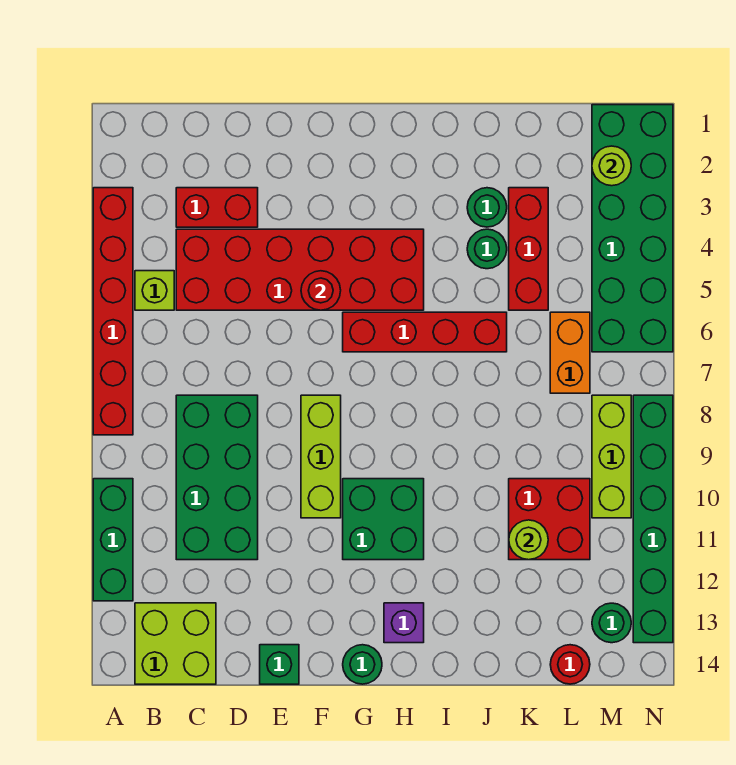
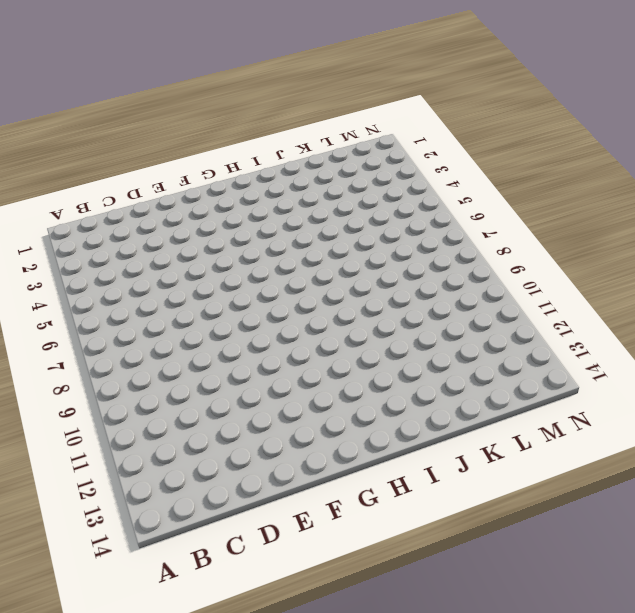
none -> red 1x6 brick [93,188,133,435]
none -> green 1x3 brick [93,479,133,601]
none -> lime 1x1 brick [135,271,174,310]

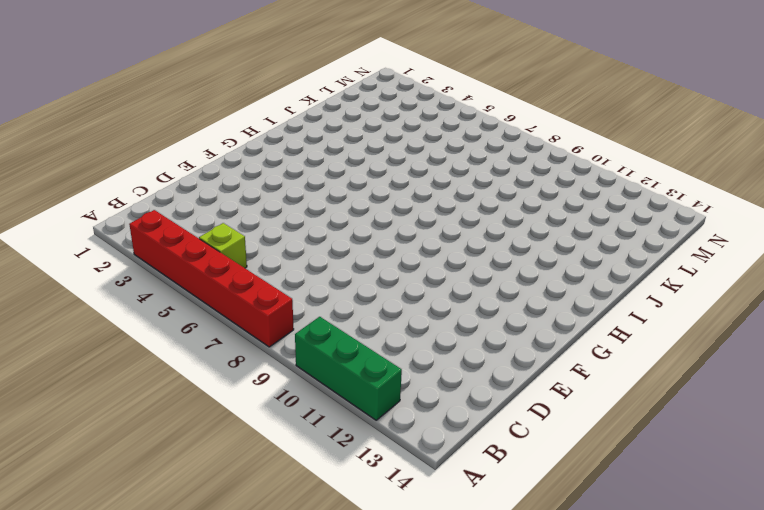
none -> lime 2x2 brick [135,603,216,684]
none -> red 1x2 brick [176,188,258,227]
none -> red 2x6 brick [176,229,424,310]

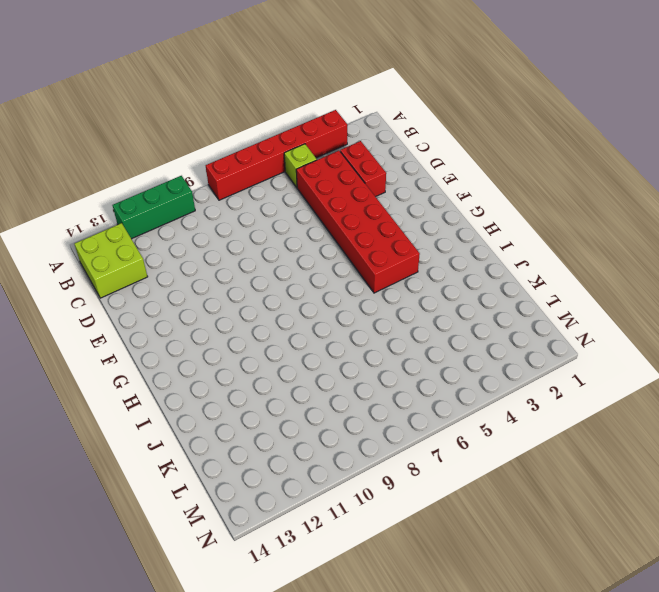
none -> green 2x4 brick [176,395,258,560]
none -> green 1x1 brick [260,645,299,684]
none -> lime 1x3 brick [301,395,341,518]

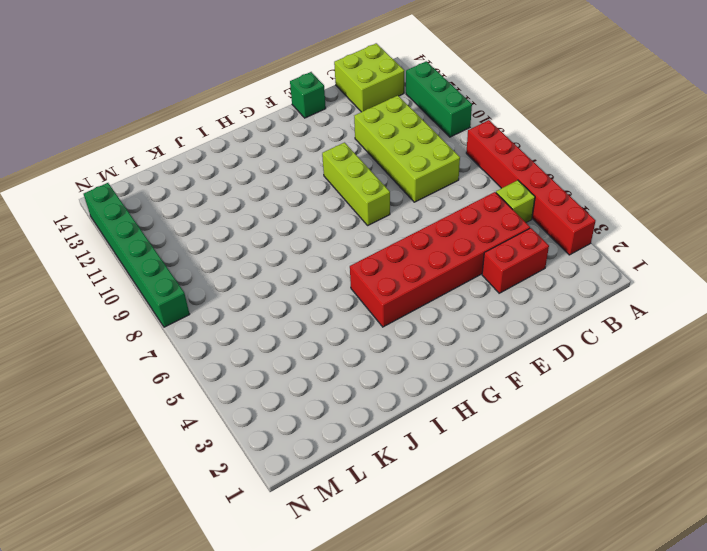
lime 2x4 brick [354,96,460,202] -> green 2x4 brick [176,395,258,560]
none -> red 1x4 brick [343,312,507,352]
none -> green 2x2 brick [343,479,424,560]
none -> green 1x1 round brick [343,645,382,684]

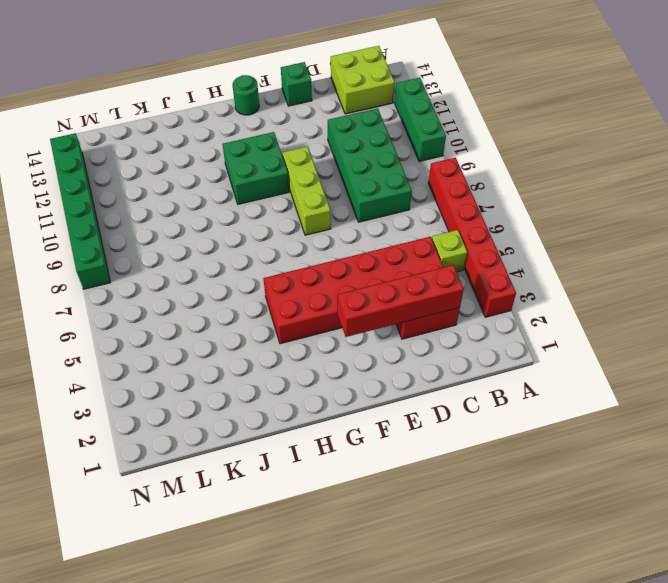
red 1x4 brick [337,265,464,337] -> red 1x4 brick moved to [343,312,507,352]
none -> purple 1x1 brick [384,603,424,643]
none -> green 1x1 round brick [467,188,507,227]
none -> green 1x1 round brick [467,229,507,269]

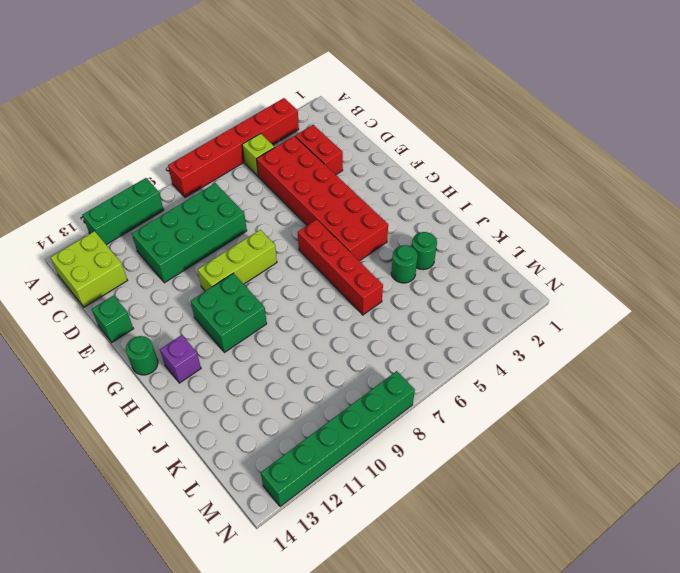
none -> red 1x3 brick [509,188,548,310]
none -> red 2x2 brick [509,479,590,560]
none -> orange 1x2 brick [550,312,590,393]

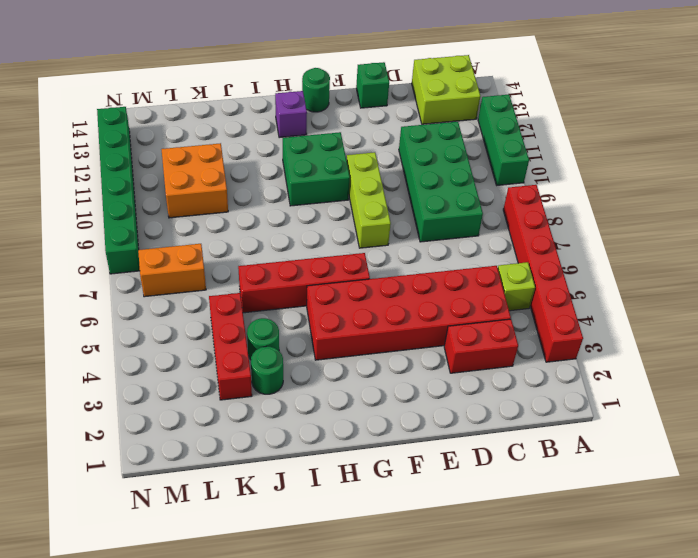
orange 2x2 brick [161,143,228,218] -> red 2x2 brick [509,479,590,560]
orange 1x2 brick [138,244,206,297] -> orange 1x2 brick turned to [550,312,590,393]
none -> red 1x1 round brick [550,645,590,684]
none -> green 2x6 brick [592,105,673,352]
none -> lime 1x3 brick [592,395,631,518]

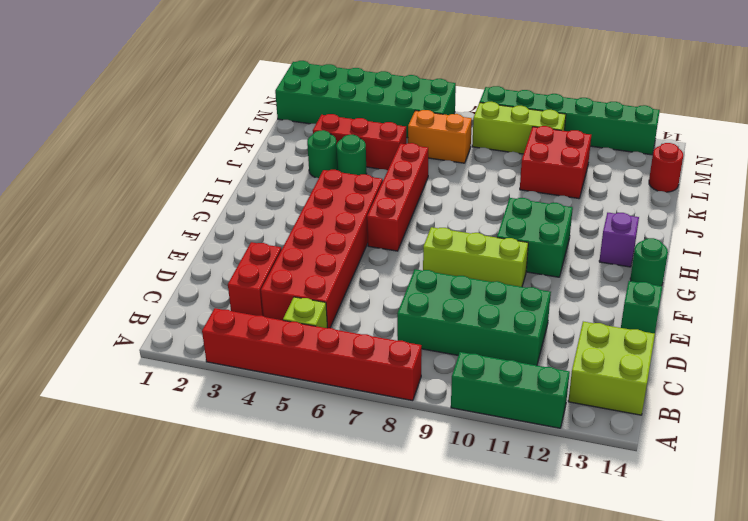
none -> green 1x1 round brick [592,603,631,643]
none -> red 1x1 round brick [301,271,341,310]
none -> lime 1x1 round brick [509,520,548,560]

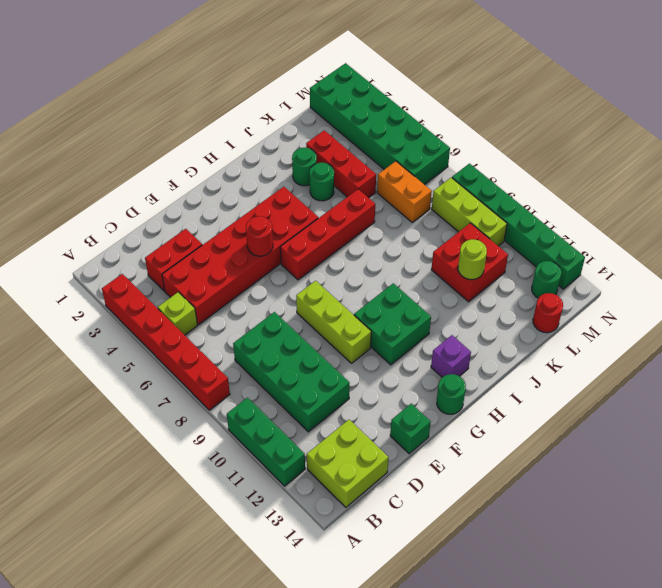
none -> lime 1x1 round brick [592,146,631,186]

